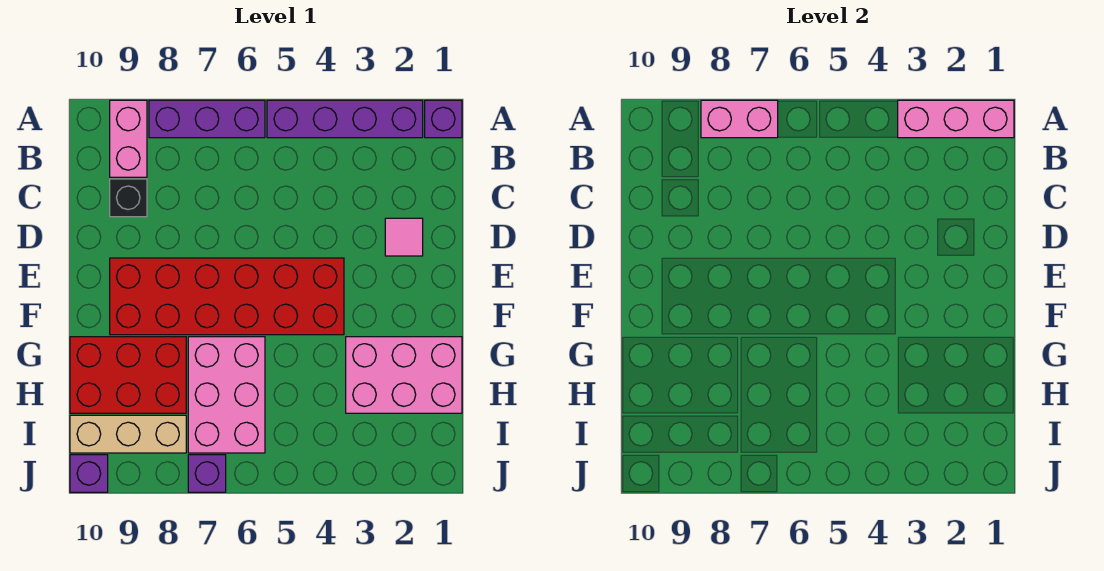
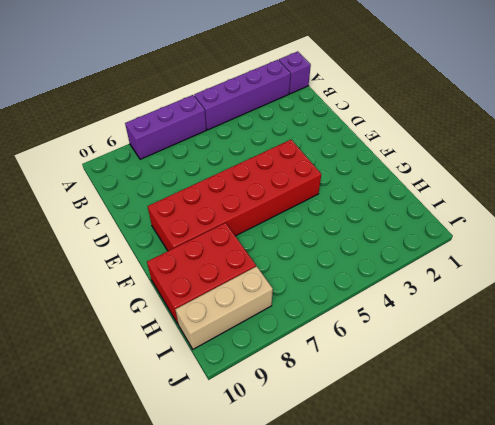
none -> pink 1x2 brick [110,100,147,177]
none -> black 1x1 brick [110,179,147,217]
none -> pink 1x1 tile [385,218,423,256]

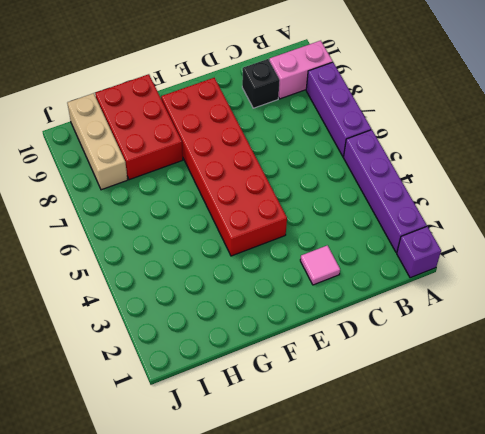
none -> pink 2x3 brick [346,337,462,413]
none -> pink 2x3 brick [188,337,265,453]
none -> purple 1x1 brick [188,455,226,492]

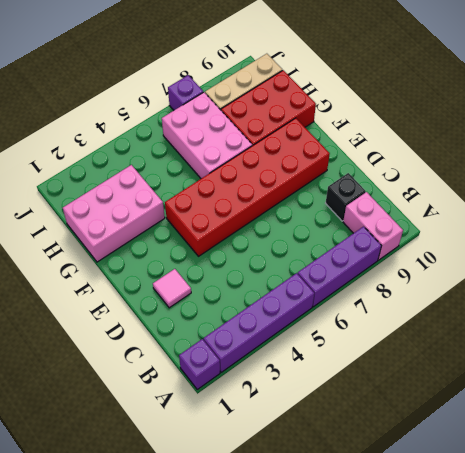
none -> purple 1x1 brick [70,455,108,492]
none -> pink 1x3 brick [898,100,1014,138]
none -> pink 1x2 brick [701,100,778,138]

